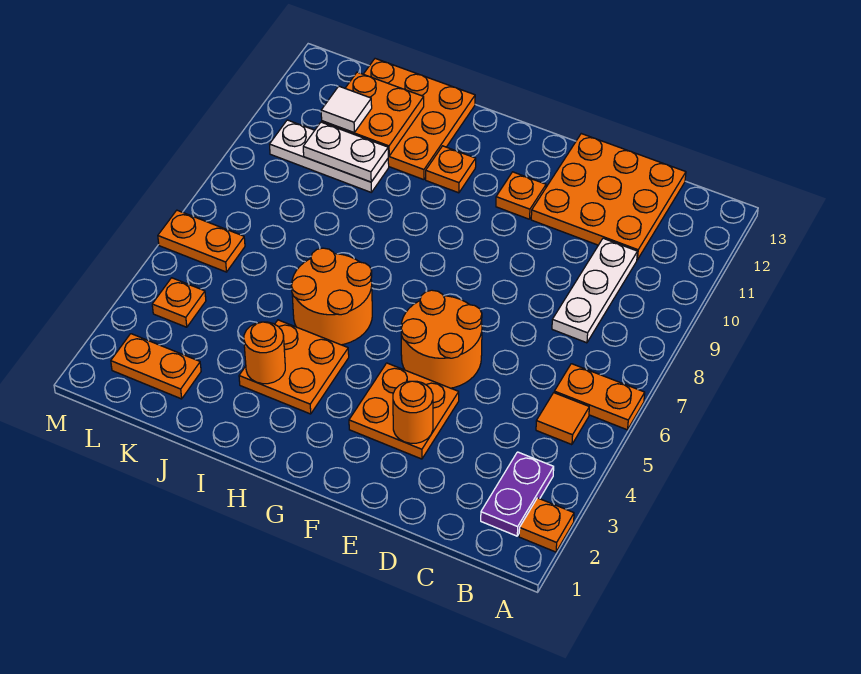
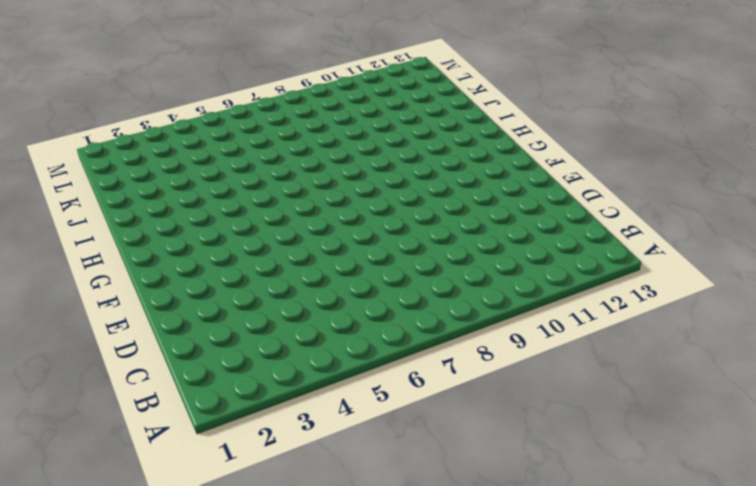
none -> orange 1x1 plate [519,498,574,552]
none -> orange 1x2 plate [554,364,645,430]
none -> purple 1x2 plate [481,452,554,536]

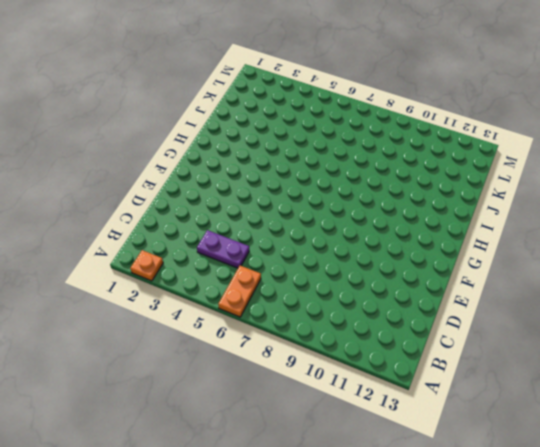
purple 1x2 plate [197,230,249,268] -> purple 1x2 plate moved to [481,452,554,536]
none -> orange 1x1 tile [536,393,589,445]
none -> white 1x3 plate [552,238,637,343]
none -> orange 3x3 plate [531,134,686,260]

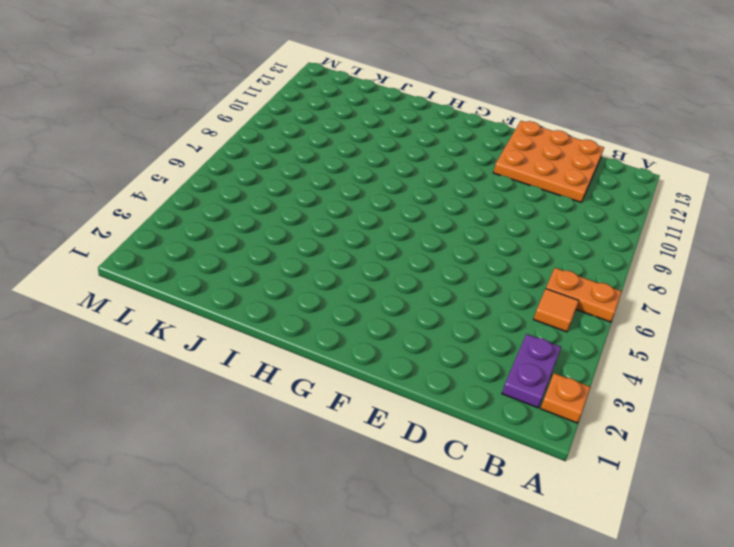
none -> white 1x3 plate [552,238,637,343]
none -> orange 2x2 plate [349,363,459,459]
none -> orange 2x2 round brick [401,290,482,388]

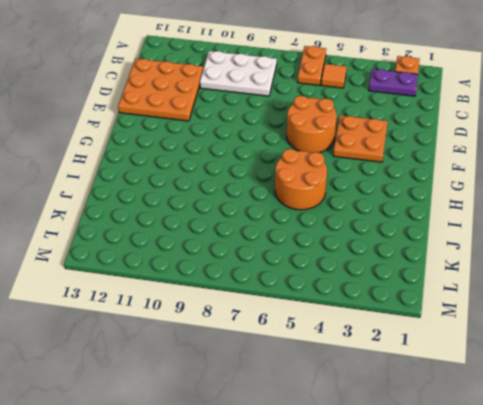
white 2x3 plate [200,51,277,96] -> white 1x3 plate [552,238,637,343]
none -> orange 1x1 plate [496,172,546,219]
none -> orange 2x2 plate [239,320,349,414]
none -> orange 1x1 plate [426,146,476,193]

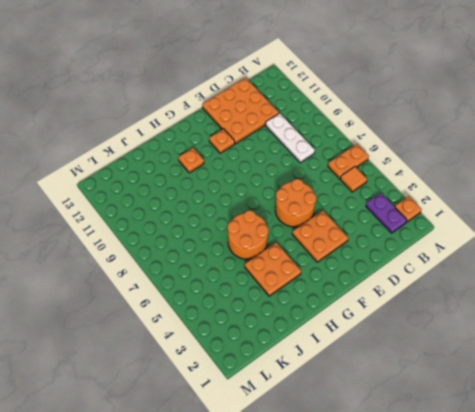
none -> orange 3x3 plate [364,59,475,180]
none -> white 1x3 plate [270,120,389,192]
none -> orange 1x2 plate [111,334,201,399]

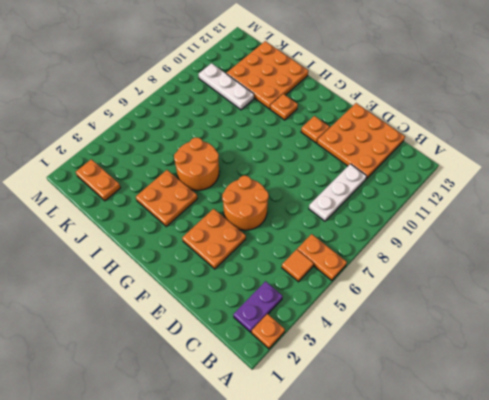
none -> orange 1x1 plate [152,278,206,327]
none -> orange 1x2 plate [158,210,245,272]
none -> orange 1x1 round brick [393,381,433,443]

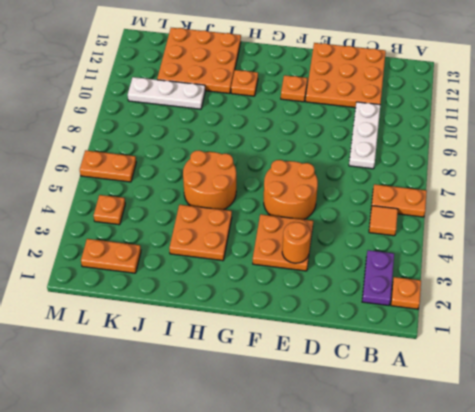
none -> orange 1x1 round brick [244,322,285,384]
none -> white 1x2 plate [303,122,388,182]
none -> orange 2x2 plate [322,72,424,156]

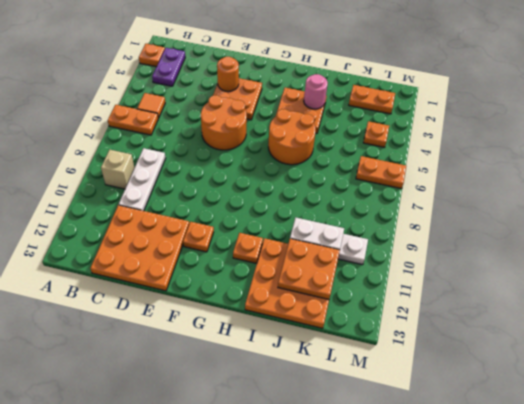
tan 1x1 brick [101,150,134,189] -> none
pink 1x1 round brick [304,74,328,109] -> orange 1x1 round brick [244,322,285,384]
none -> white 1x1 tile [321,86,372,133]

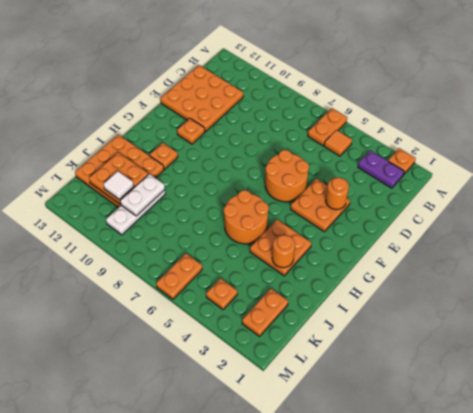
none -> white 1x3 plate [552,238,637,343]

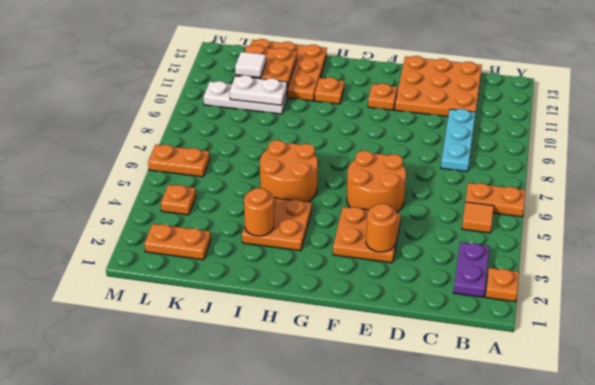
cyan 1x3 plate [441,109,476,172] -> white 1x3 plate [552,238,637,343]

